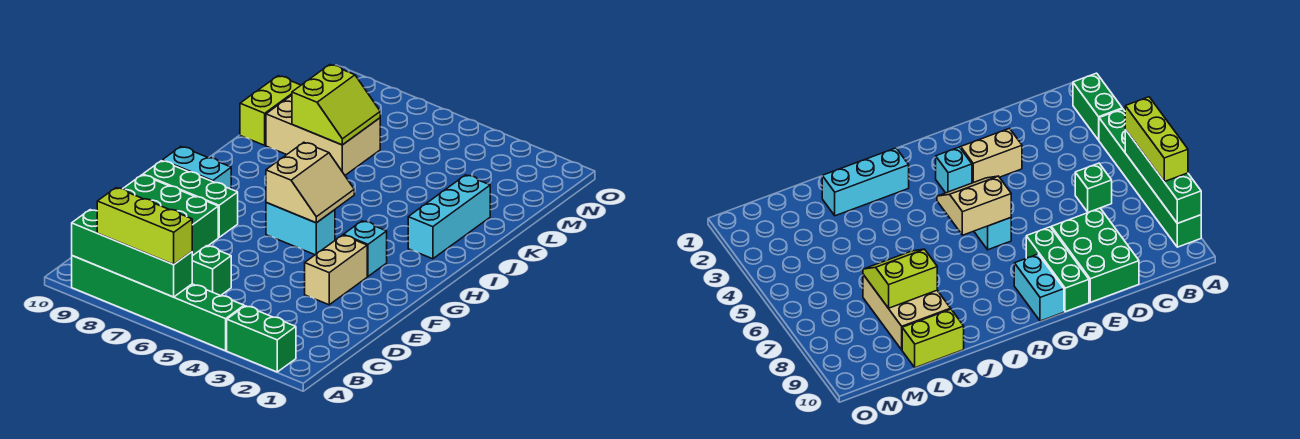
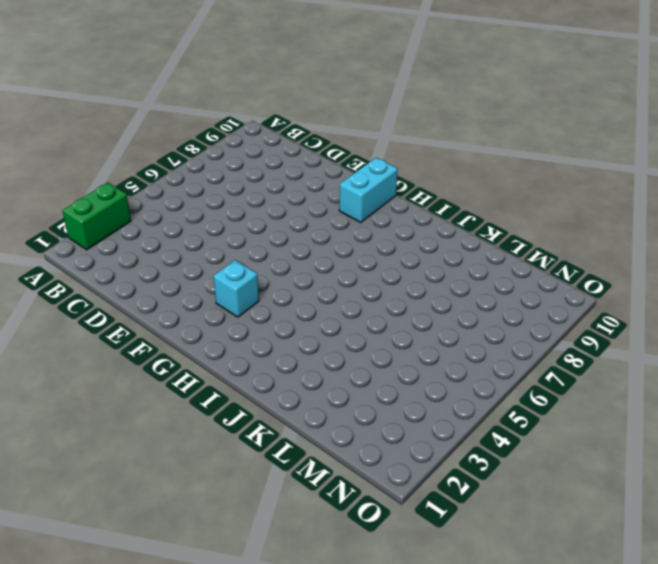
none -> green 1x6 brick [72,256,244,351]
none -> green 1x1 brick [192,246,231,296]
none -> green 2x3 brick [123,175,218,256]

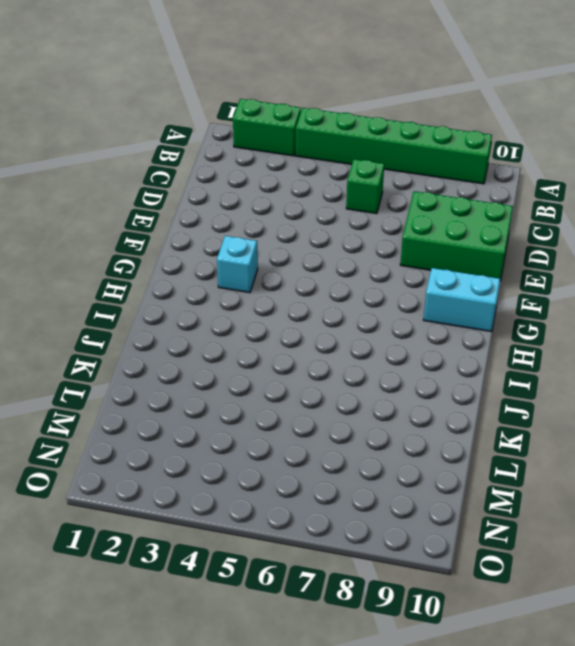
none -> tan 1x2 brick [305,235,367,305]
none -> green 1x3 brick [143,161,238,237]
none -> cyan 1x2 brick [266,203,335,255]

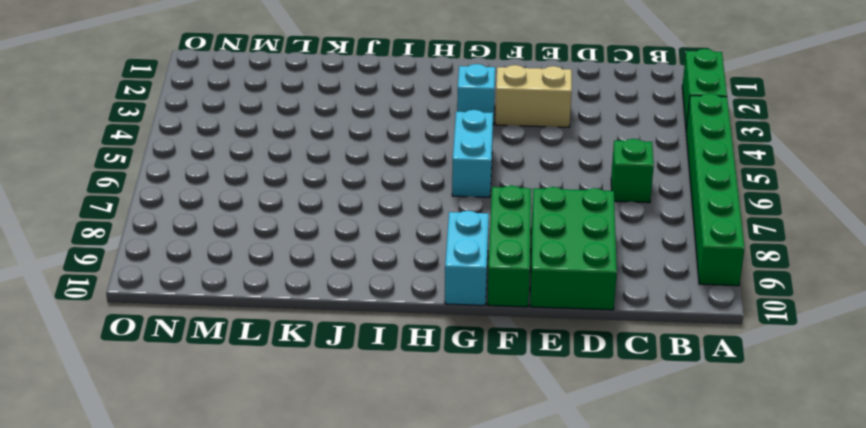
none -> cyan 1x3 brick [408,175,490,259]
none -> tan 2x3 brick [266,95,380,175]
none -> lime 1x2 brick [240,76,301,145]

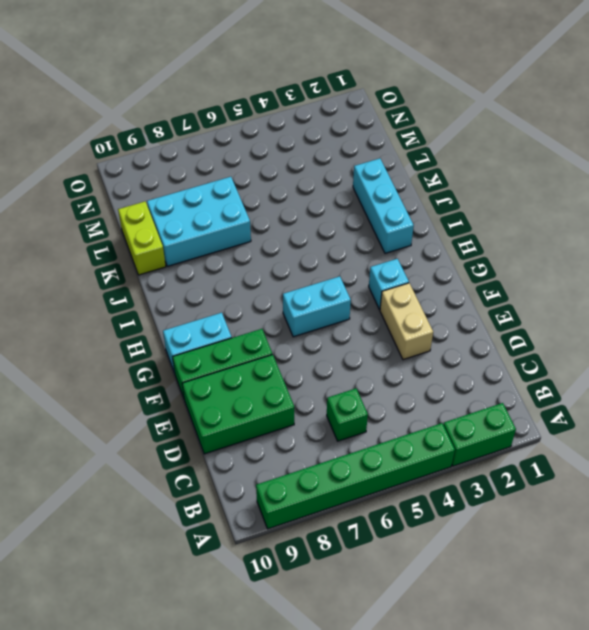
cyan 2x3 brick [147,177,251,266] -> tan 2x3 brick [266,95,380,175]
none -> green 1x4 brick [72,210,192,297]
none -> tan 2x2 slope [266,142,354,223]
none -> lime 2x2 slope [292,65,380,145]

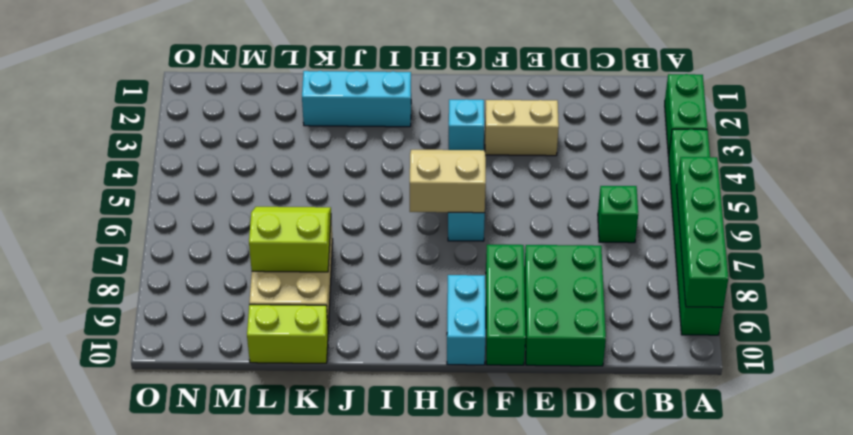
none -> lime 1x3 brick [97,188,192,264]

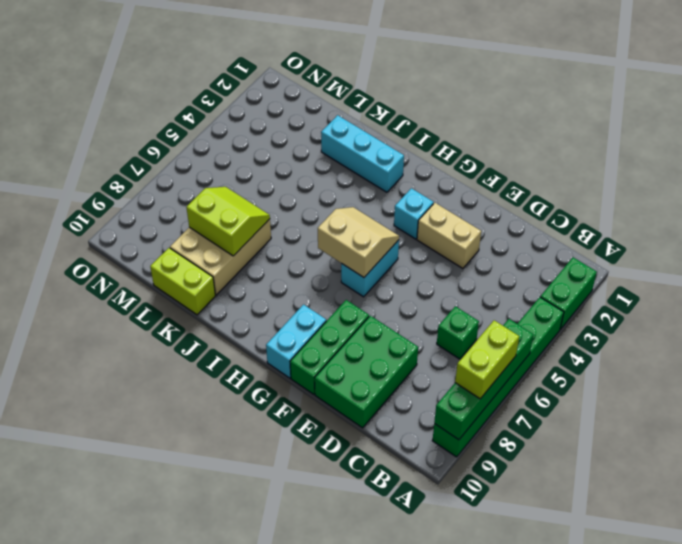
lime 1x2 brick [455,320,519,399] -> lime 1x3 brick [97,188,192,264]

